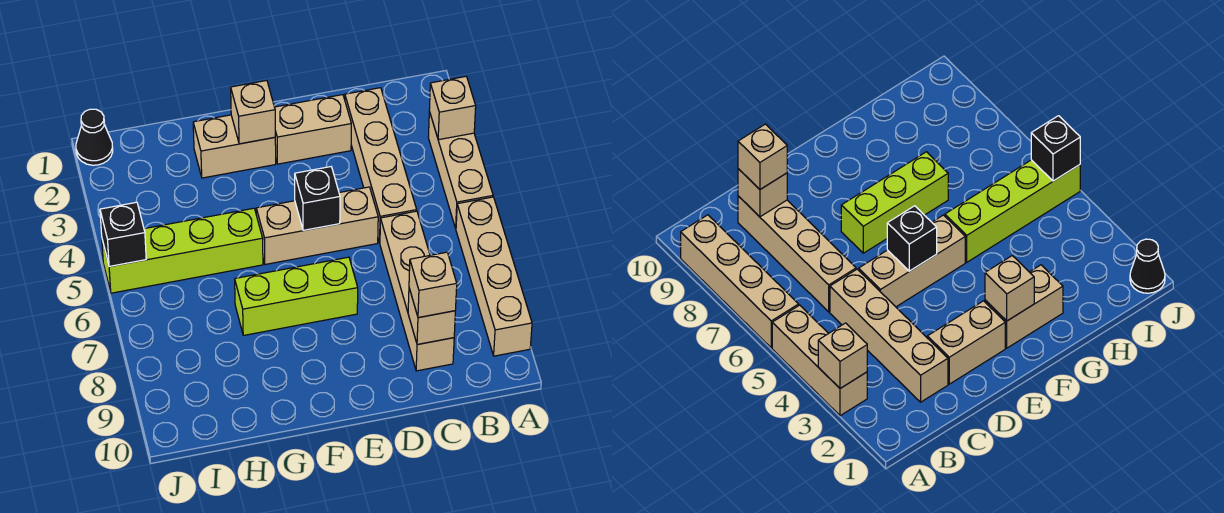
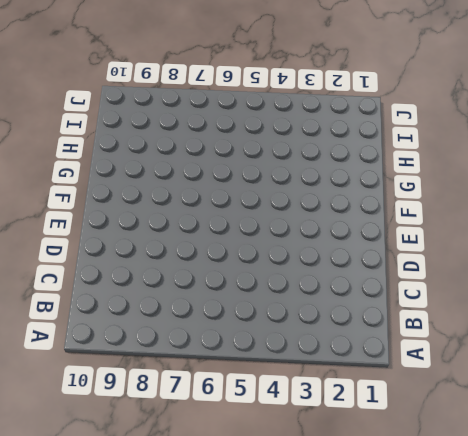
none -> tan 1x3 brick [428,111,493,228]
none -> tan 1x4 brick [456,197,532,356]
none -> tan 1x4 brick [345,88,417,243]

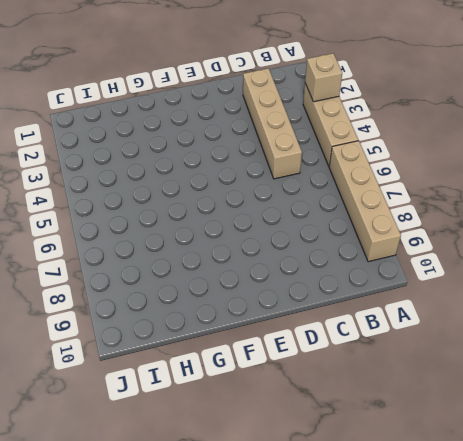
none -> tan 1x4 brick [380,211,454,371]
none -> tan 1x2 brick [275,95,351,164]
none -> tan 1x3 brick [256,187,378,264]

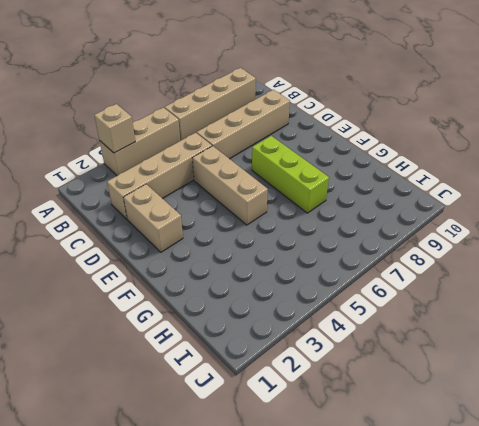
none -> tan 1x2 brick [193,115,276,178]
none -> lime 1x4 brick [102,208,263,293]
none -> black 1x1 cone [76,109,113,165]

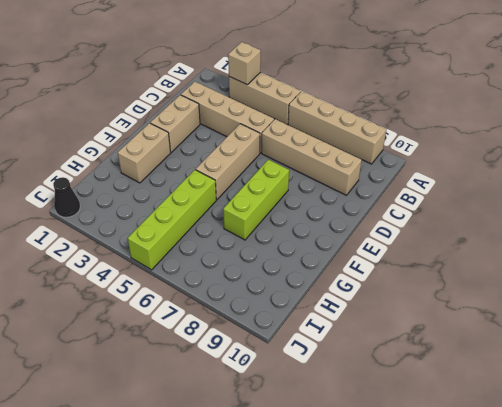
none -> tan 1x1 brick [408,288,455,344]
none -> black 1x1 brick [295,167,340,230]
none -> tan 1x1 brick [231,80,275,144]

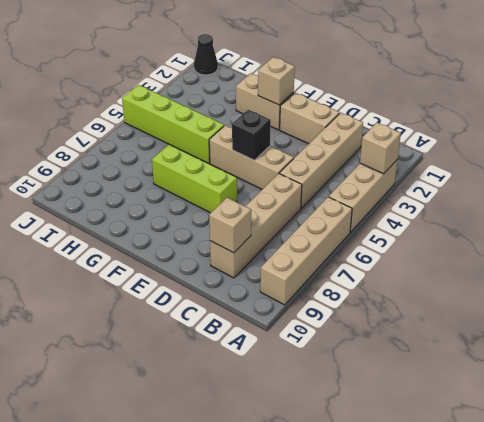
none -> black 1x1 brick [100,202,146,267]
none -> tan 1x1 brick [409,252,457,318]

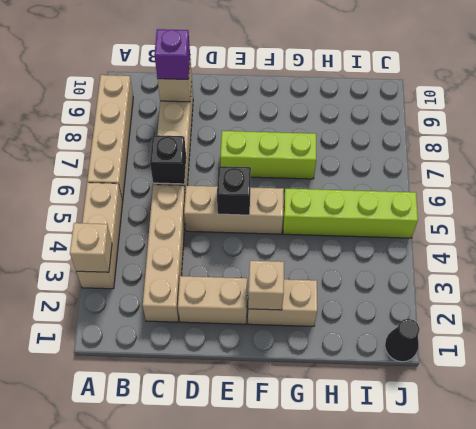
black 1x1 brick [150,135,186,184] -> black 1x1 brick moved to [100,202,146,267]
purple 1x1 brick [154,29,190,79] -> tan 1x1 brick [409,252,457,318]

